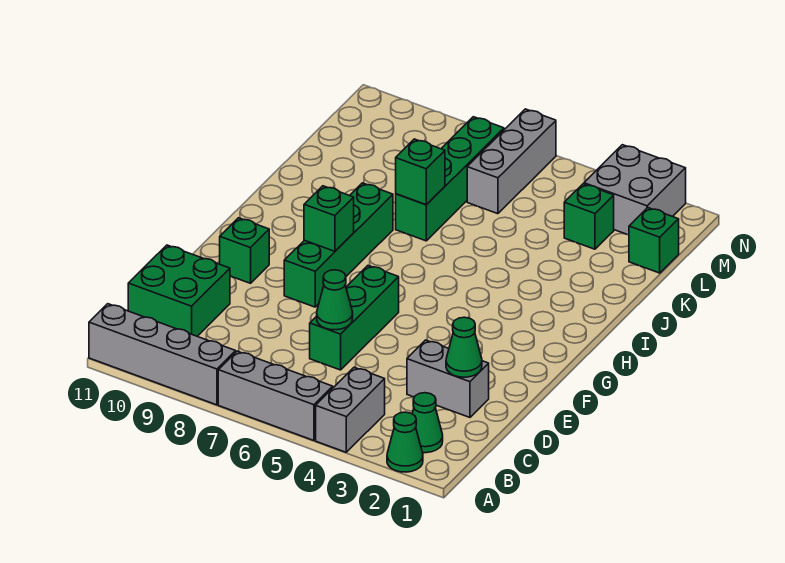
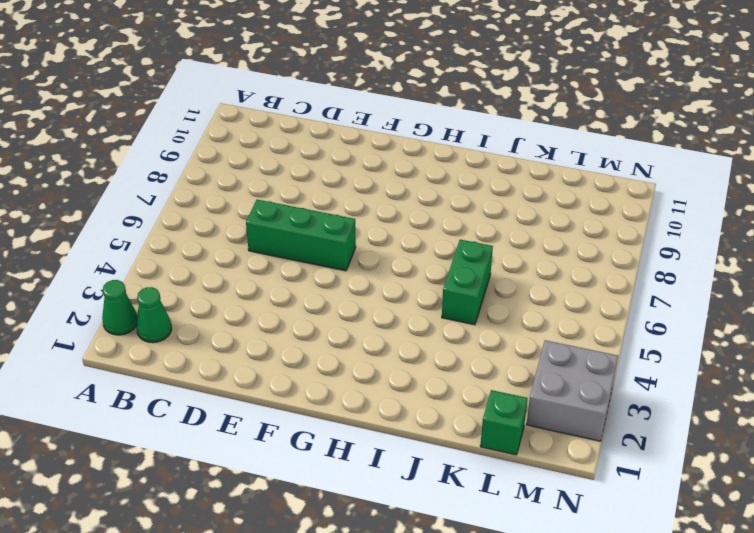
green 1x2 brick [442,240,493,325] -> none
none -> grey 1x2 brick [316,367,385,452]
none -> grey 1x3 brick [218,351,333,440]
none -> grey 1x4 brick [89,304,236,405]

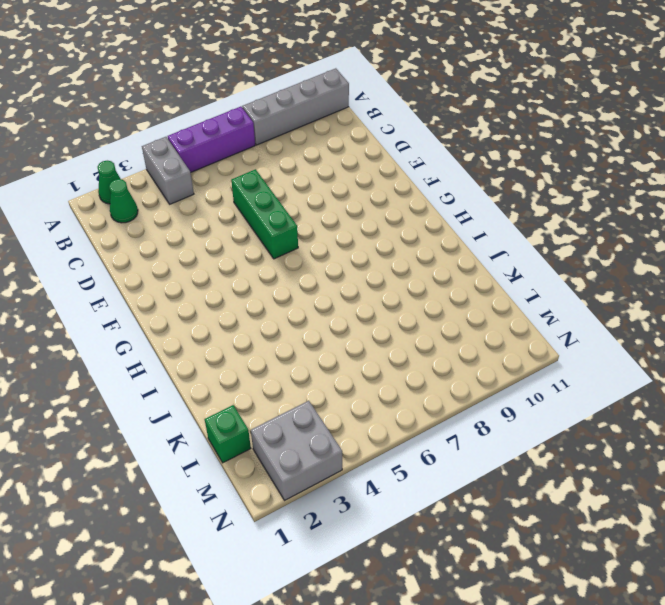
purple 1x3 brick [168,107,255,172] -> grey 1x3 brick [218,351,333,440]
none -> green 2x2 brick [128,245,230,336]
none -> grey 1x2 brick [407,340,489,417]
none -> green 1x4 brick [284,183,393,307]

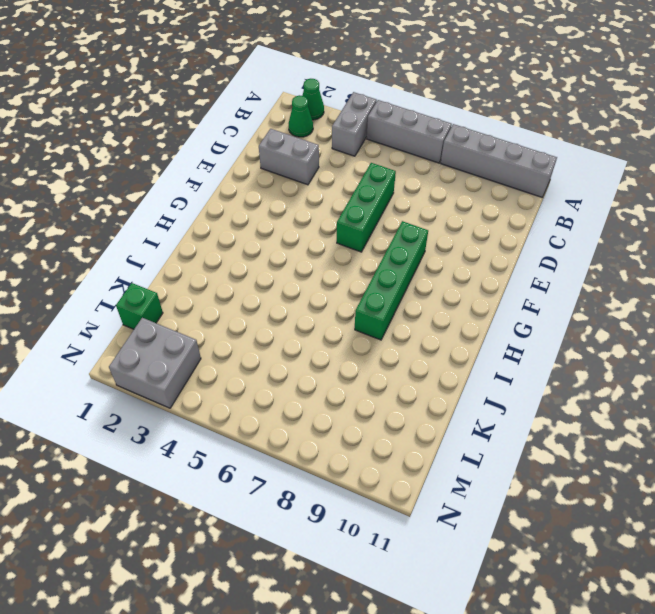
none -> green 2x2 brick [128,245,230,336]
none -> green 1x1 brick [220,218,269,283]
none -> green 1x4 brick [396,117,504,241]

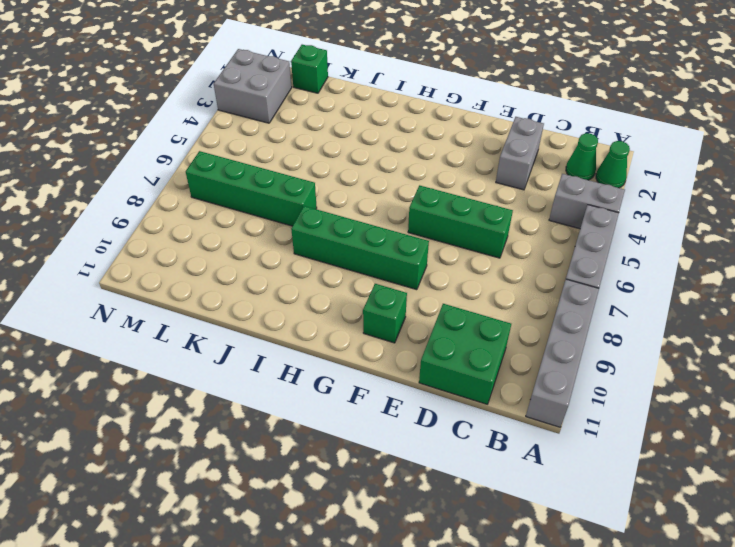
none -> green 1x1 brick [564,184,614,249]
none -> grey 1x3 brick [467,109,556,214]
none -> green 1x1 cone [446,317,482,377]

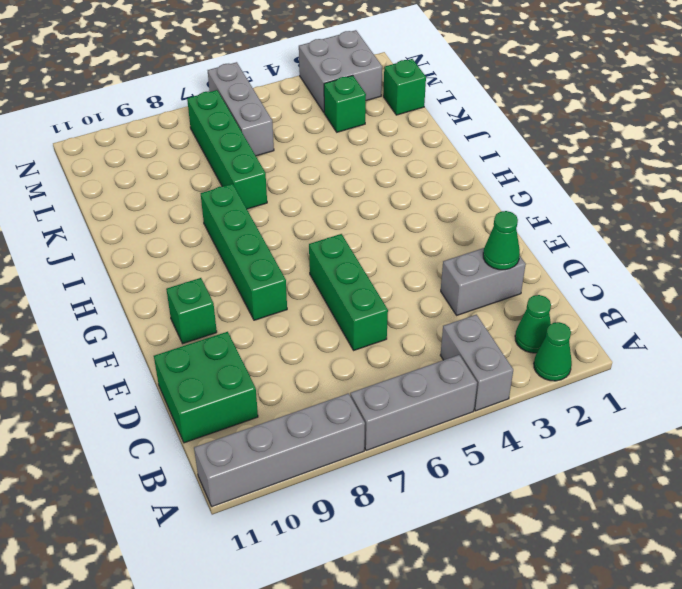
none -> green 1x1 cone [317,270,353,330]
none -> green 1x1 brick [304,186,354,251]
none -> green 1x1 brick [396,139,445,205]

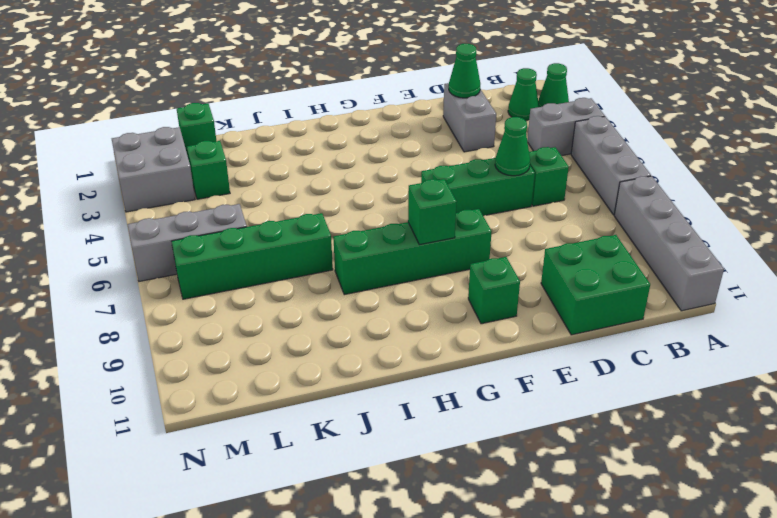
green 1x1 brick [529,147,569,206] -> green 1x1 brick moved to [396,139,445,205]

